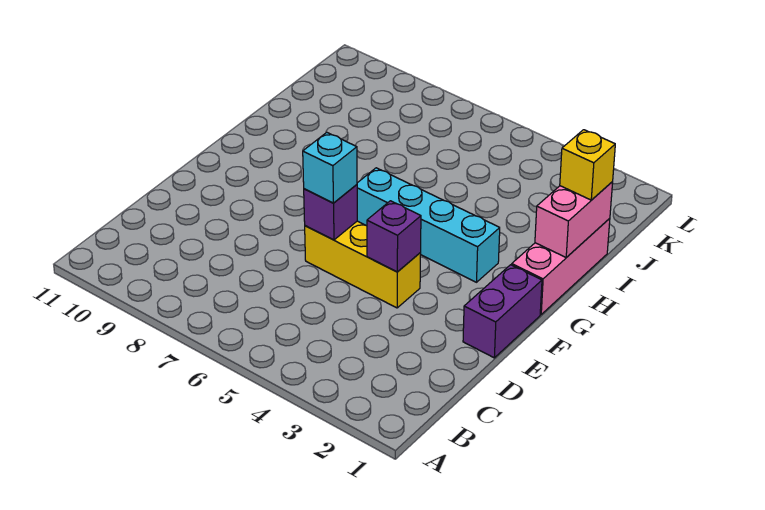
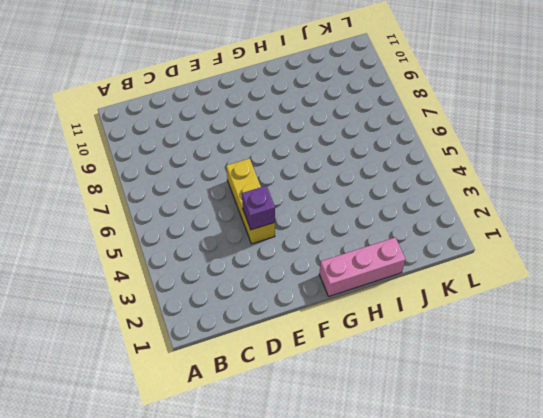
none -> purple 1x2 brick [463,265,542,358]
none -> cyan 1x4 brick [357,168,500,282]

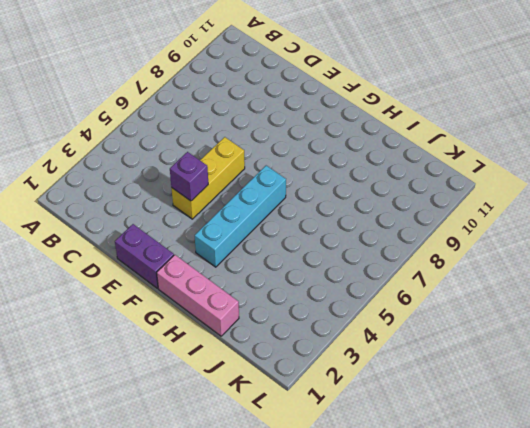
none -> purple 1x1 brick [304,185,357,240]
none -> pink 1x2 brick [535,182,613,257]

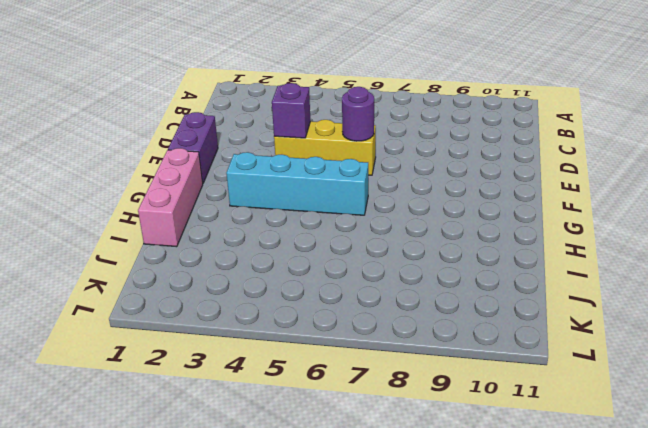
purple 1x1 round brick [342,87,374,141] -> purple 1x1 brick [304,185,357,240]
none -> pink 1x2 brick [535,182,613,257]
none -> cyan 1x1 brick [303,132,357,203]

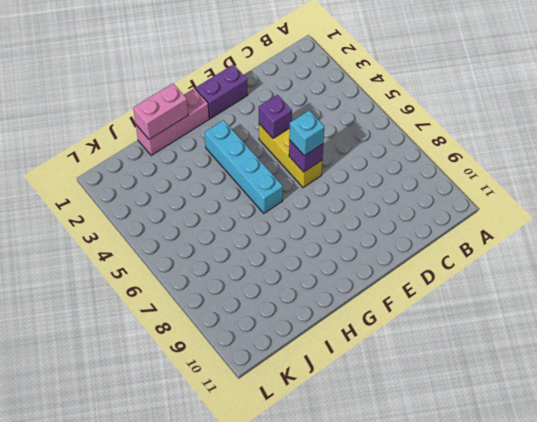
none -> yellow 1x1 brick [560,130,615,200]

